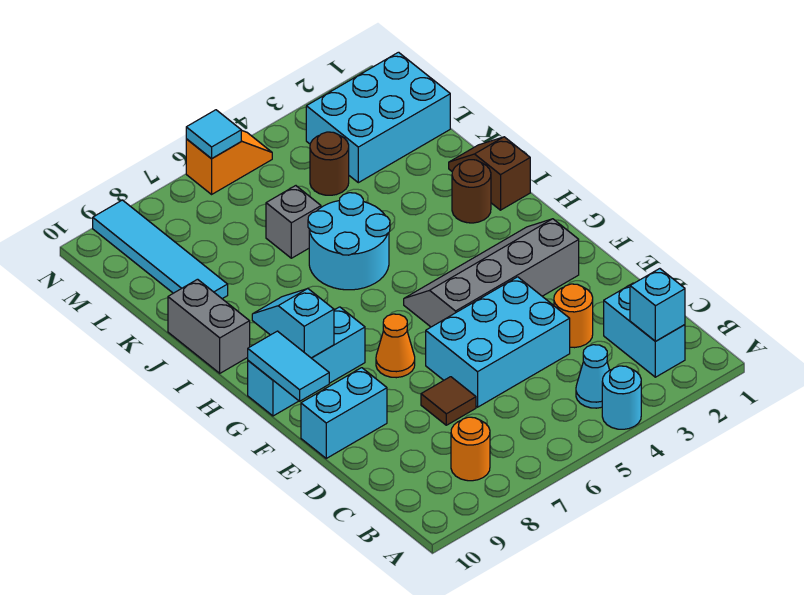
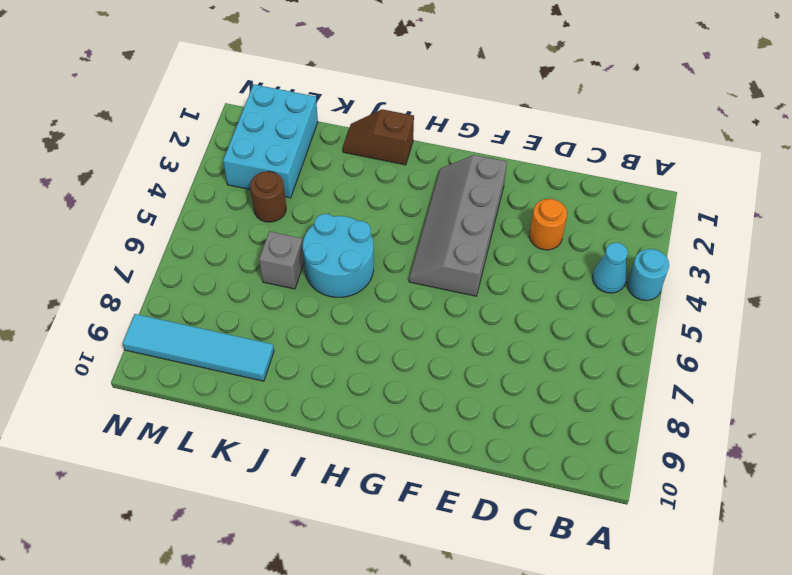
none -> cyan 1x2 brick [604,283,685,377]
none -> orange 1x1 round brick [451,417,490,481]
none -> cyan 2x3 brick [426,277,570,407]

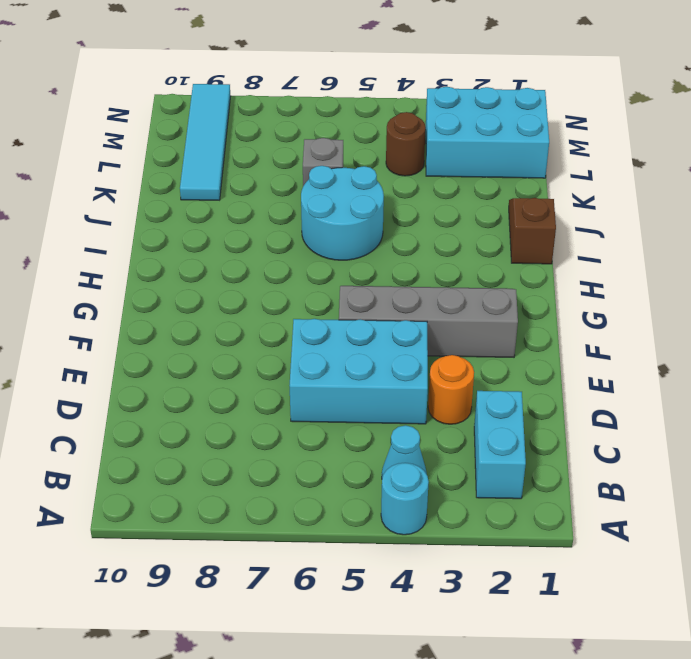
none -> orange 1x1 round brick [451,417,490,481]
none -> brown 1x1 tile [421,377,476,425]
none -> cyan 1x2 brick [301,368,387,458]

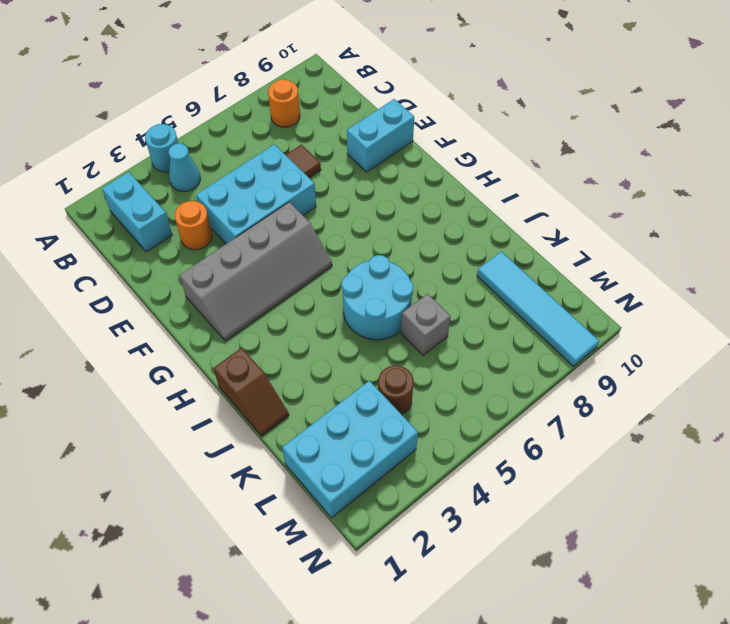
none -> orange 1x1 cone [376,314,415,378]
none -> cyan 1x3 brick [248,307,365,416]
none -> brown 1x1 round brick [452,160,491,223]

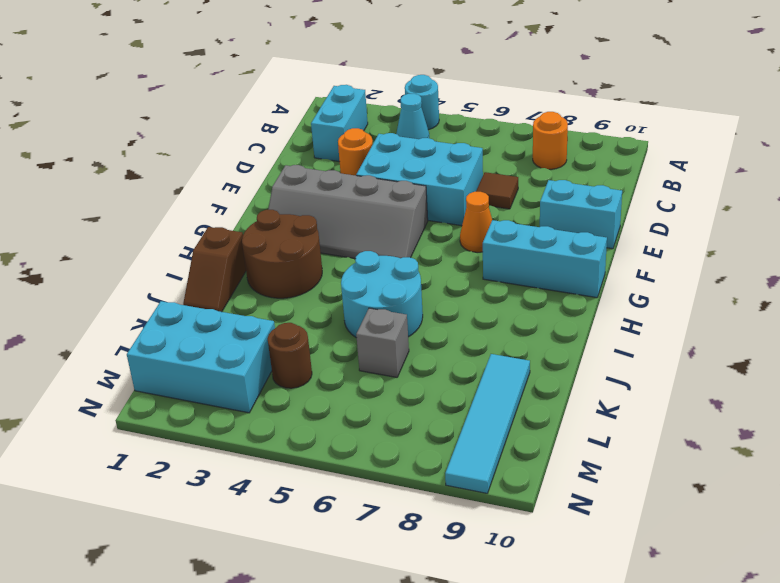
brown 2x2 round brick [242,210,322,298] -> brown 1x1 round brick [452,160,491,223]
none -> grey 1x2 brick [168,279,250,373]
none -> orange 1x2 slope [186,130,272,194]
none -> cyan 1x1 brick [630,269,685,341]

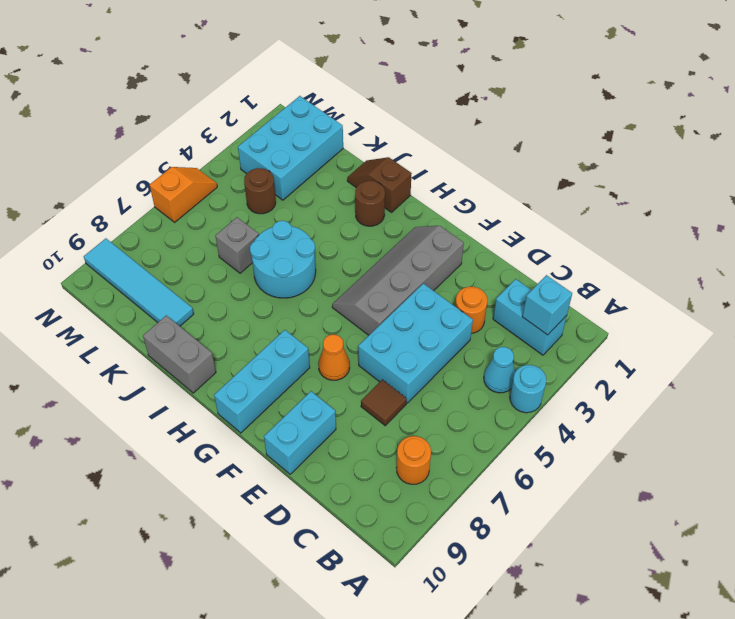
none -> cyan 1x2 tile [248,331,329,401]
none -> cyan 1x2 slope [252,289,334,358]
none -> cyan 1x1 tile [186,110,241,159]

